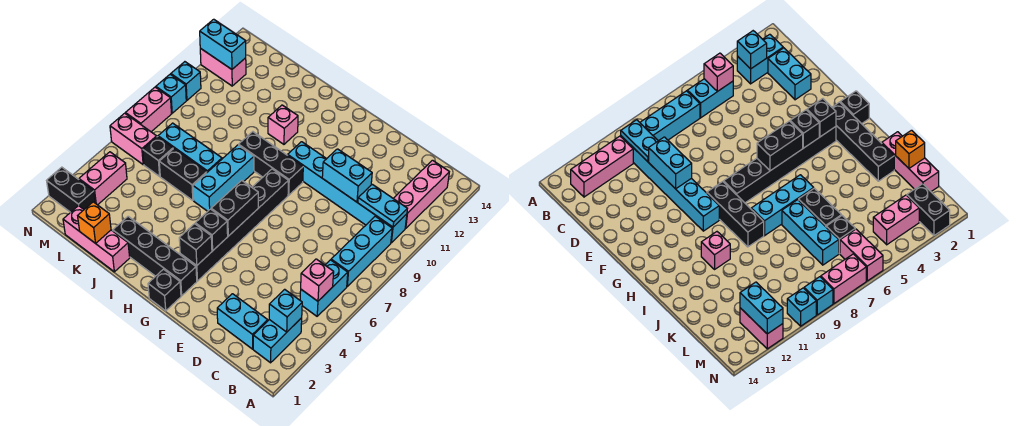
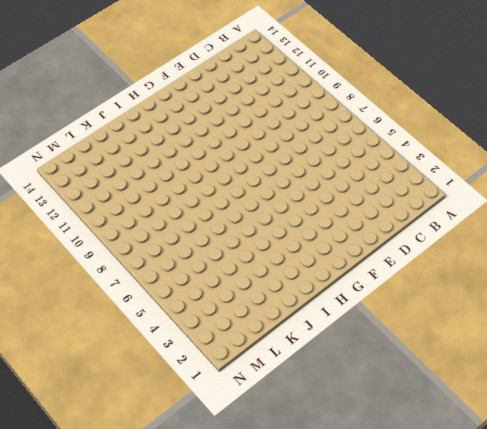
none -> cyan 1x2 brick [253,318,302,363]
none -> cyan 1x2 brick [300,260,348,316]
none -> cyan 1x3 brick [331,216,392,286]
none -> cyan 1x6 brick [288,142,407,243]

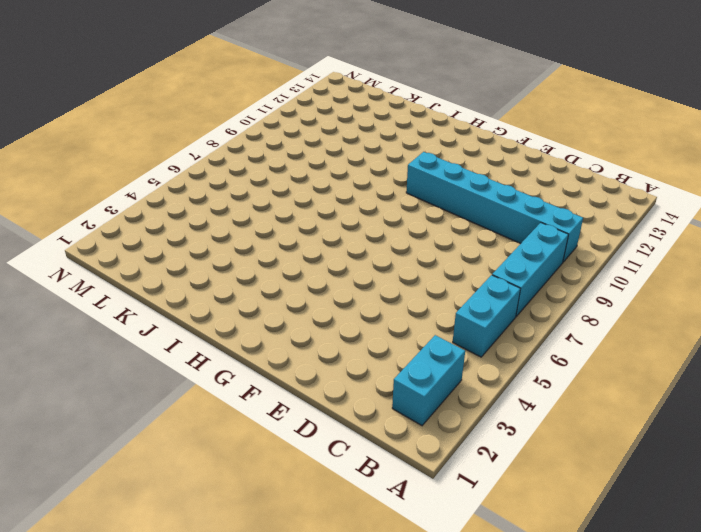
none -> pink 1x3 brick [393,160,449,228]
none -> cyan 1x2 brick [217,294,268,349]
none -> black 1x1 brick [148,269,181,311]
none -> black 1x4 brick [113,216,197,296]

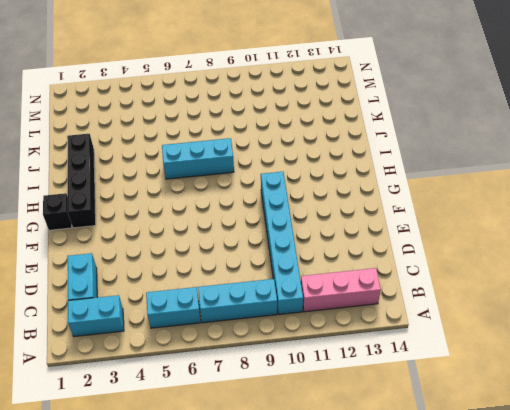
none -> black 1x6 brick [180,169,288,281]
none -> black 1x3 brick [239,132,303,195]
none -> pink 1x1 brick [268,105,298,144]
none -> pink 1x3 brick [63,205,130,272]

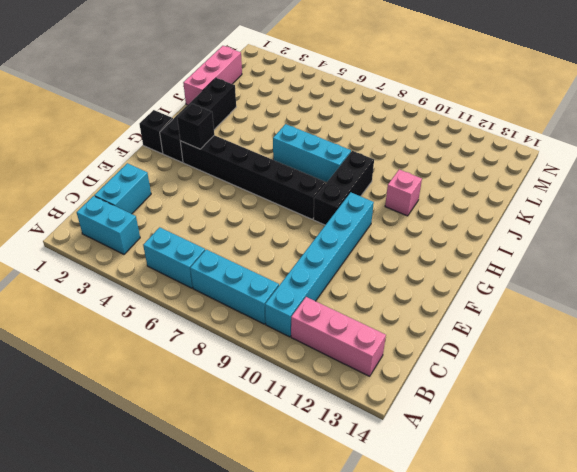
none -> black 1x2 brick [159,149,207,200]
none -> cyan 1x3 brick [158,123,222,172]
none -> black 1x1 brick [143,137,173,176]
none -> black 1x2 brick [47,167,95,212]

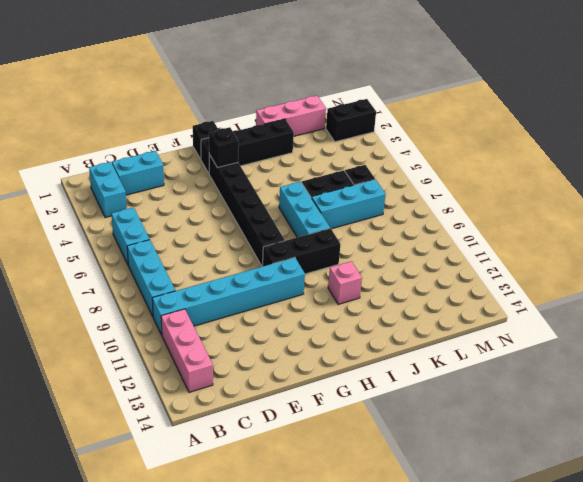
none -> pink 1x2 brick [79,152,127,205]
none -> pink 1x2 brick [110,113,157,165]
none -> pink 1x2 brick [200,48,246,86]
none -> pink 1x2 brick [125,87,171,132]

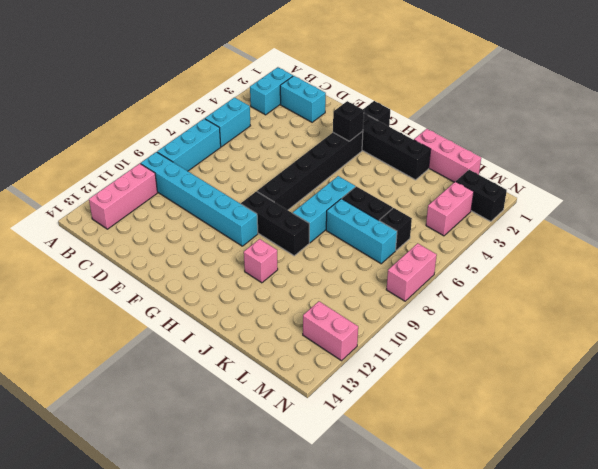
none -> pink 1x2 brick [110,113,157,165]
none -> cyan 1x1 brick [156,74,186,113]
none -> cyan 1x1 brick [171,62,201,100]
none -> cyan 1x1 brick [269,289,302,332]

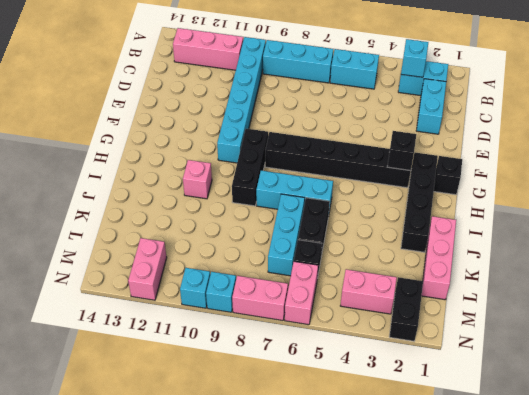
none -> pink 1x1 brick [301,259,334,301]
none -> cyan 1x2 plate [358,184,407,227]
none -> cyan 1x2 brick [322,149,372,202]
none -> black 1x1 brick [195,209,228,251]

